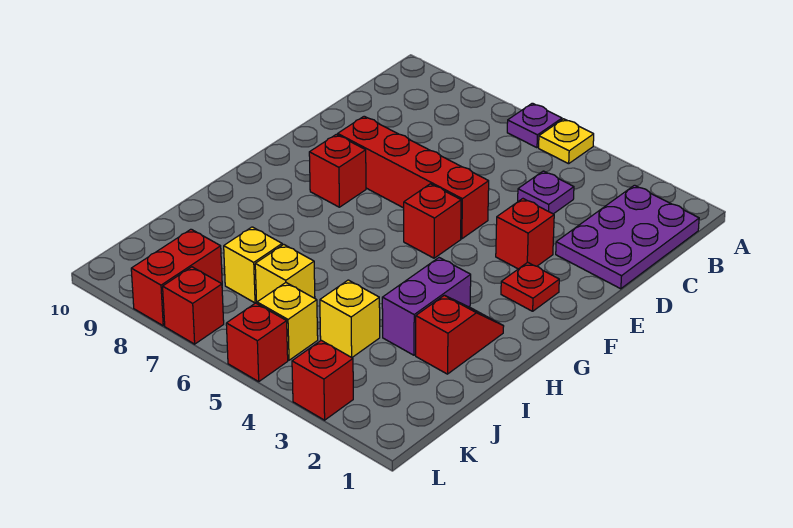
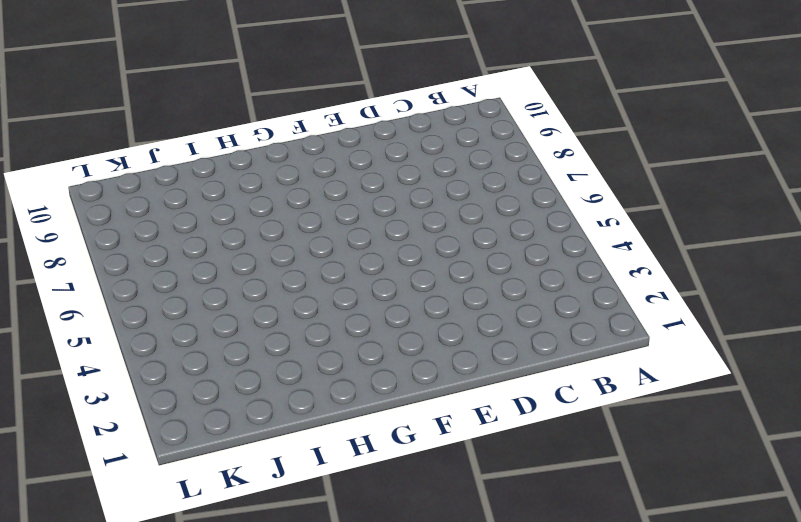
none -> yellow 1x1 plate [539,119,594,164]
none -> purple 1x1 plate [507,103,562,148]
none -> purple 2x3 plate [556,185,699,289]

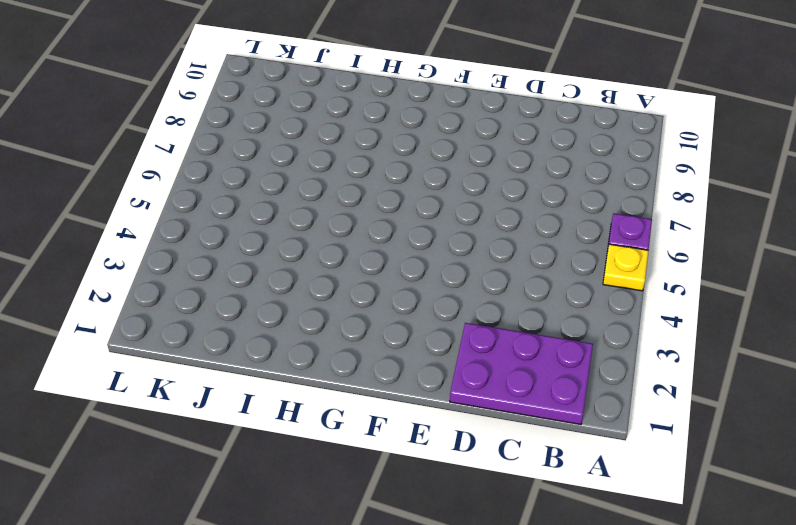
none -> purple 1x1 plate [518,171,574,214]
none -> red 1x1 brick [496,199,554,269]
none -> red 1x4 brick [338,116,489,239]

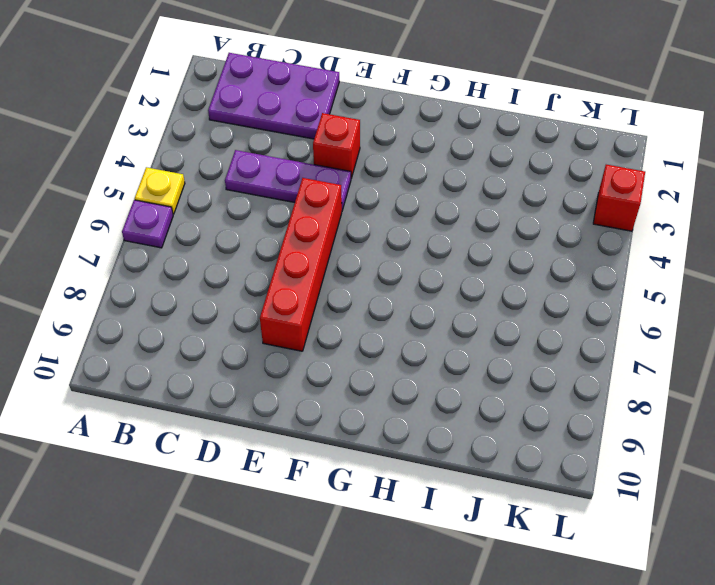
purple 1x3 plate [225,150,351,210] -> purple 1x1 plate [518,171,574,214]
none -> red 1x1 plate [501,262,559,311]
none -> red 1x1 brick [404,184,461,258]
none -> red 1x1 brick [309,134,366,207]

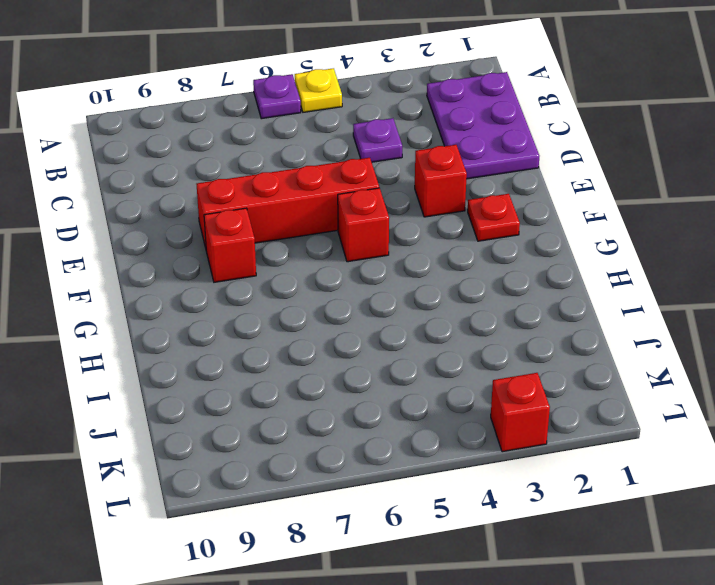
none -> red 1x2 slope [416,295,504,374]
none -> purple 1x2 brick [382,258,471,355]
none -> yellow 1x1 brick [320,280,380,357]

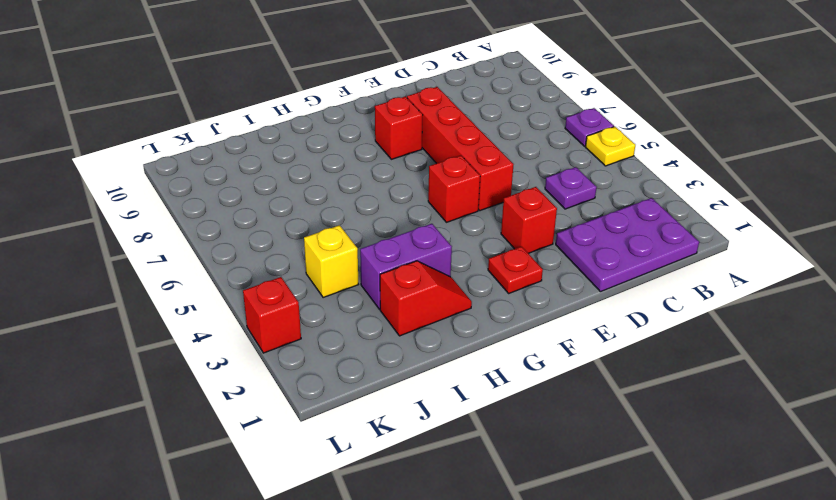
none -> yellow 1x1 brick [255,244,315,302]
none -> yellow 1x1 brick [224,227,282,303]
none -> yellow 1x1 brick [257,283,318,360]

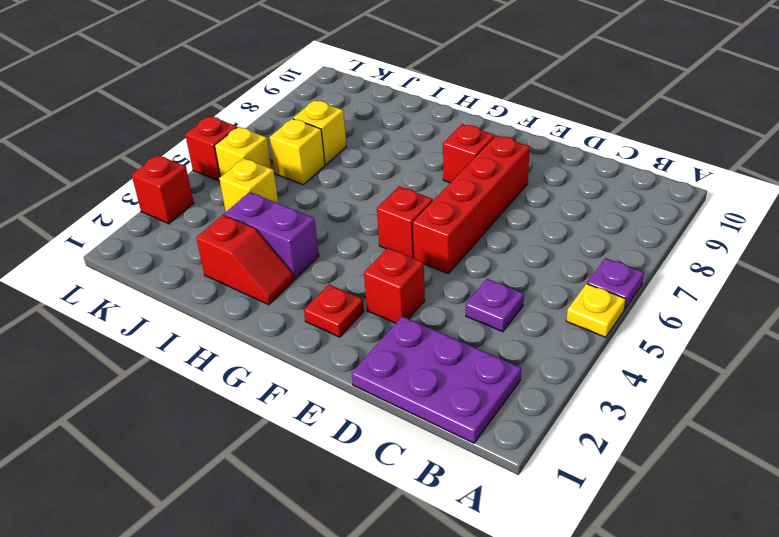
none -> red 1x2 brick [131,229,222,326]
none -> red 1x1 brick [163,267,224,344]

